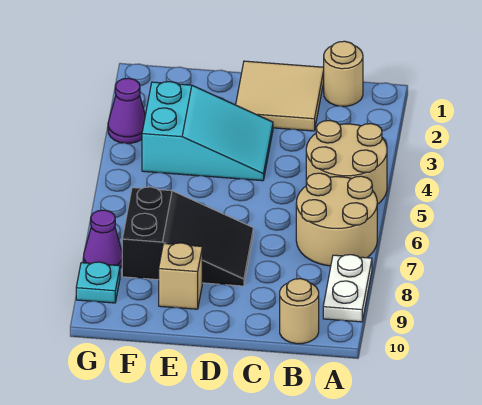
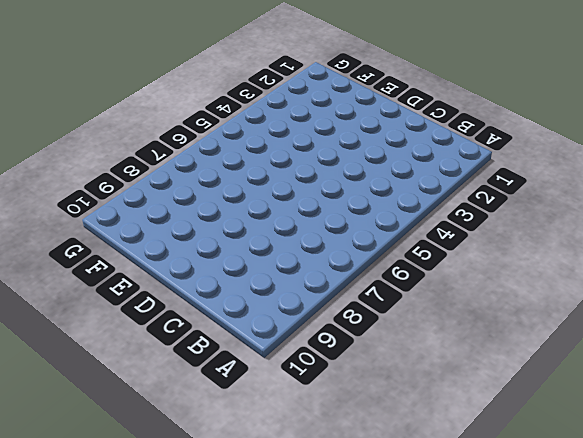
none -> tan 2x2 round brick [306,121,387,204]
none -> tan 2x2 round brick [296,173,377,266]
none -> white 1x2 plate [323,255,372,322]

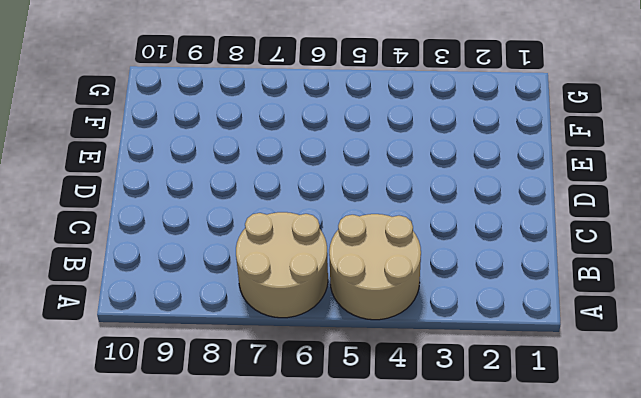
none -> white 1x2 plate [323,255,372,322]
none -> tan 1x1 round brick [324,41,363,106]
none -> tan 1x1 round brick [280,279,319,344]

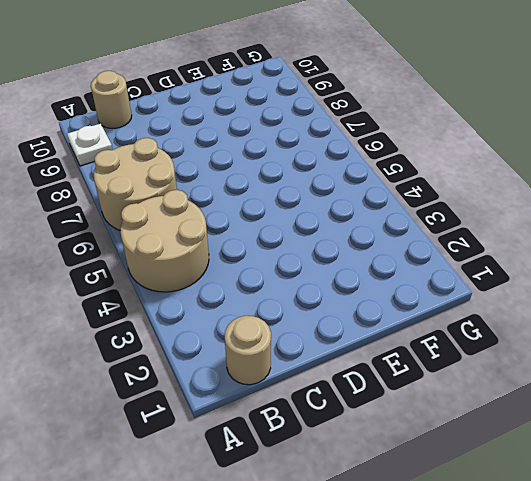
white 1x1 plate [67,123,113,166] -> white 1x2 plate [323,255,372,322]
none -> tan 2x2 tile [236,61,324,131]
none -> cyan 2x3 slope [142,82,273,181]
none -> black 2x3 slope [122,187,253,286]

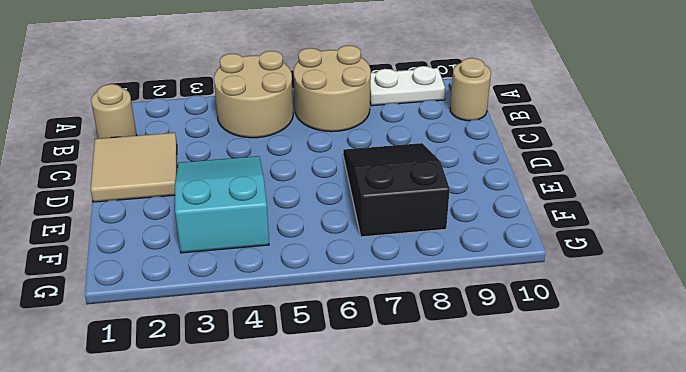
none -> tan 1x1 brick [159,243,202,309]
none -> purple 1x1 cone [108,78,145,143]
none -> purple 1x1 cone [84,210,122,268]

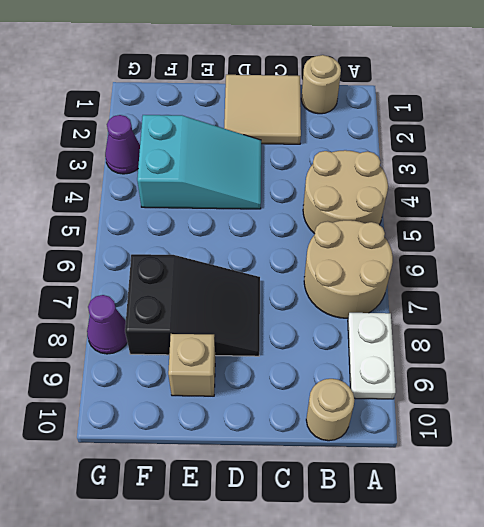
none -> cyan 1x1 plate [76,262,120,303]

